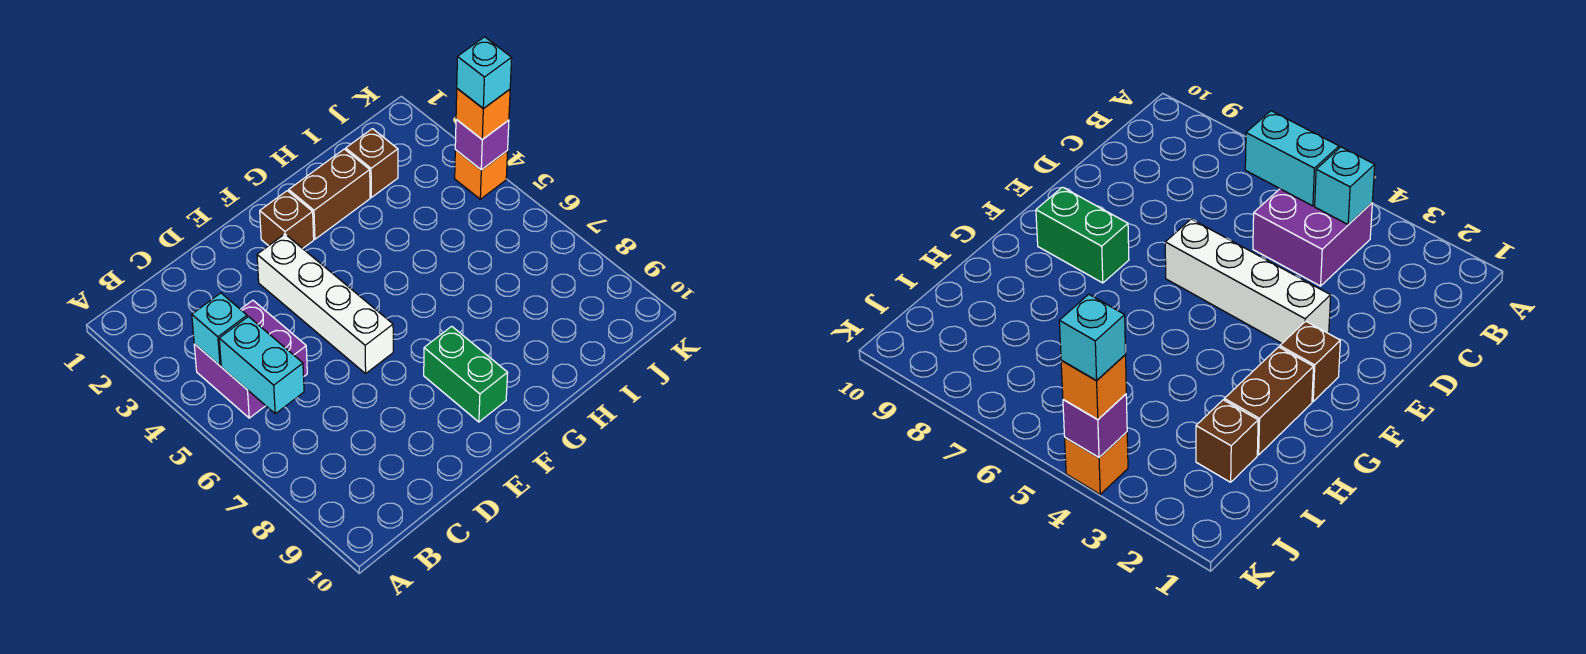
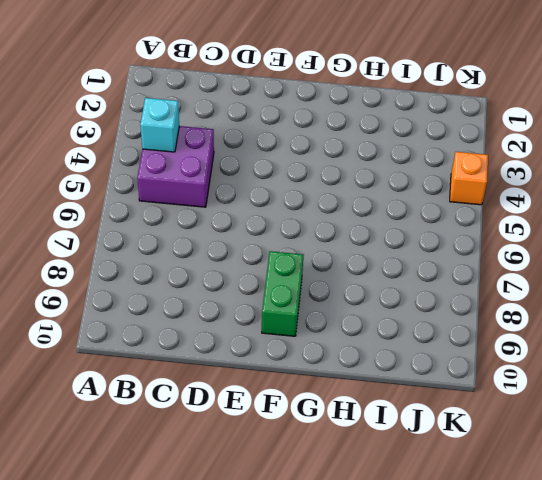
none -> white 1x4 brick [257,234,393,374]
none -> brown 1x1 brick [260,191,314,248]
none -> brown 1x2 brick [289,149,370,239]

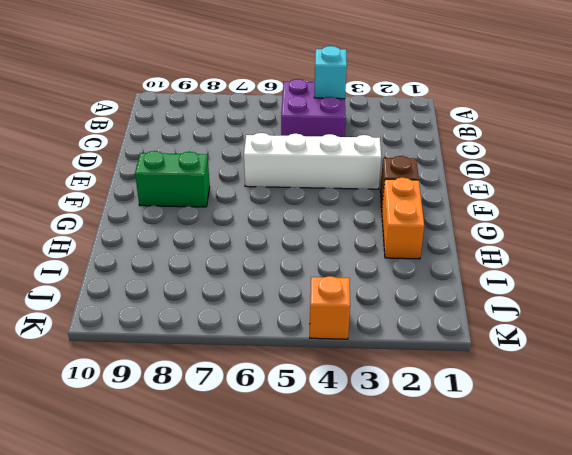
orange 1x2 brick [382,177,424,259] -> brown 1x2 brick [289,149,370,239]
none -> brown 1x1 brick [346,129,398,197]
none -> cyan 1x2 brick [219,317,304,414]
none -> purple 1x1 brick [455,120,509,170]

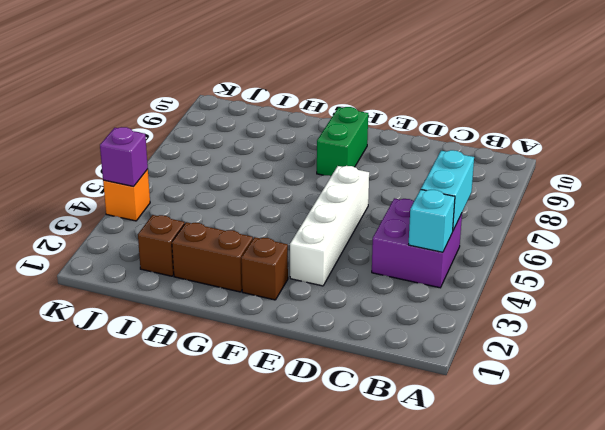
none -> orange 1x1 brick [456,89,510,140]
none -> cyan 1x1 brick [457,37,512,109]

